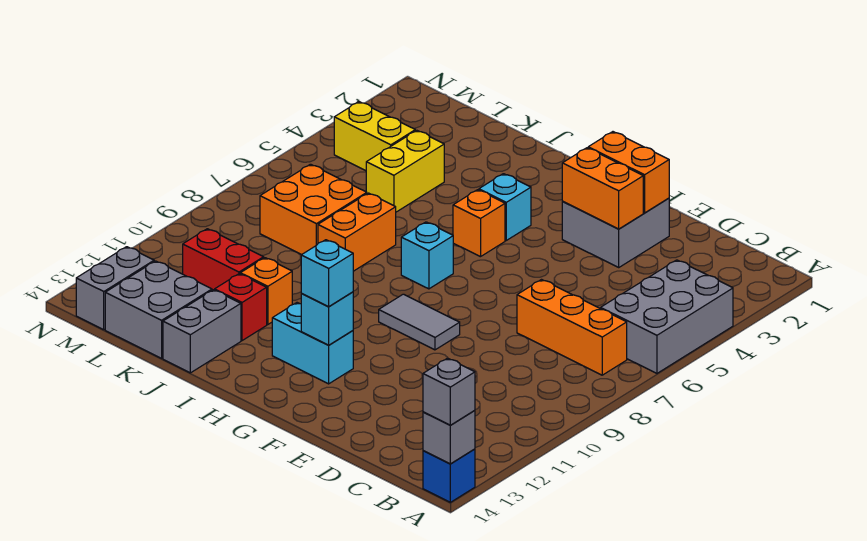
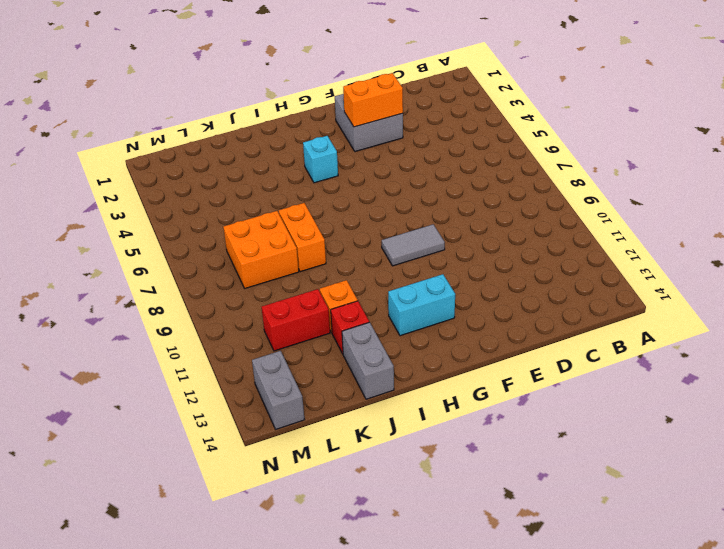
none -> grey 2x3 brick [601,260,733,373]
none -> blue 1x1 brick [423,449,475,502]
none -> orange 1x3 brick [517,280,627,375]

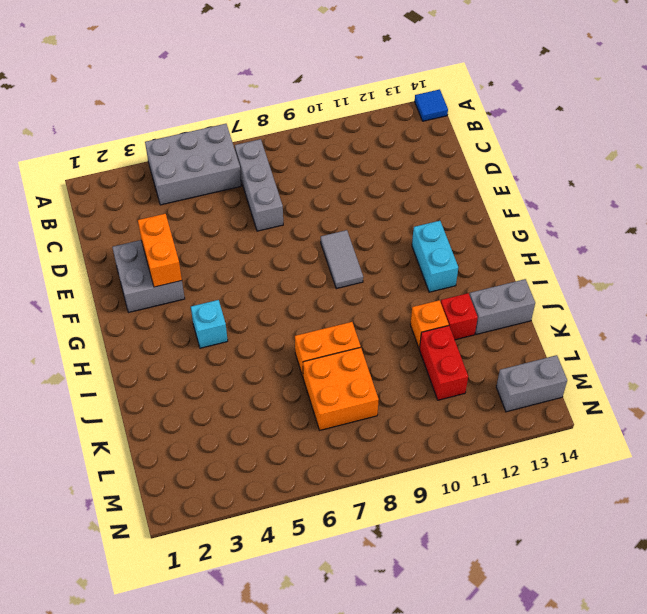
blue 1x1 tile [415,89,448,121] -> blue 1x1 brick [423,449,475,502]
grey 1x3 brick [235,139,283,231] -> orange 1x3 brick [517,280,627,375]
none -> orange 1x1 brick [453,190,505,257]
none -> cyan 1x1 brick [401,222,453,289]
none -> yellow 1x2 brick [366,130,444,212]

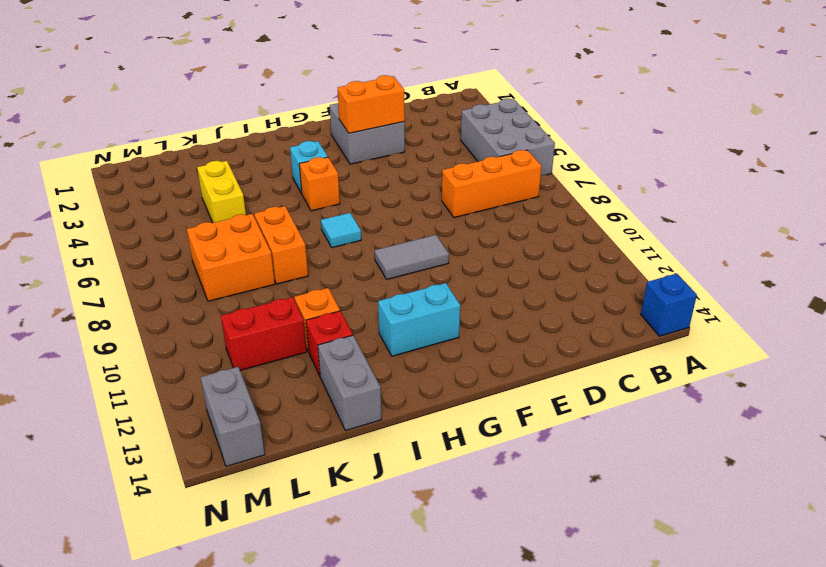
cyan 1x1 tile [321,213,361,248] -> cyan 1x1 brick [401,222,453,289]
none -> grey 2x2 brick [105,261,212,358]
none -> yellow 1x2 brick [334,102,415,171]
none -> grey 1x1 brick [423,411,475,464]

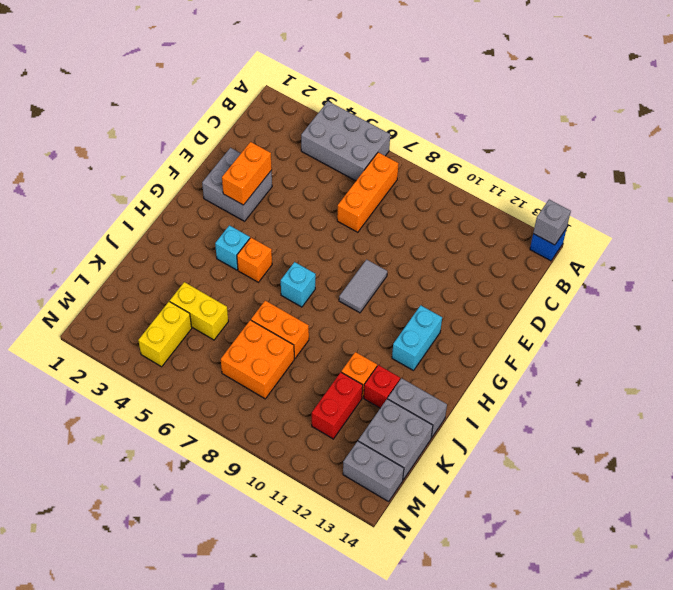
none -> orange 1x2 brick [588,132,669,213]
none -> cyan 1x1 brick [301,292,353,345]
none -> grey 1x1 brick [423,358,475,425]

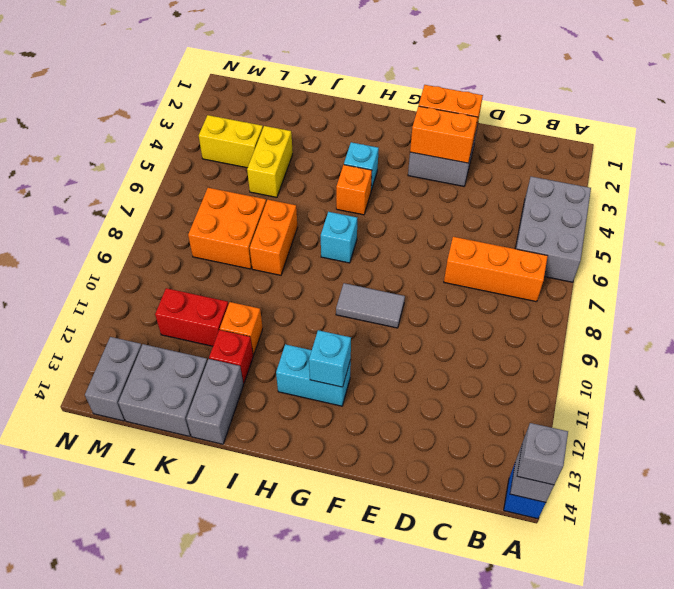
none -> cyan 1x1 brick [301,240,353,307]

